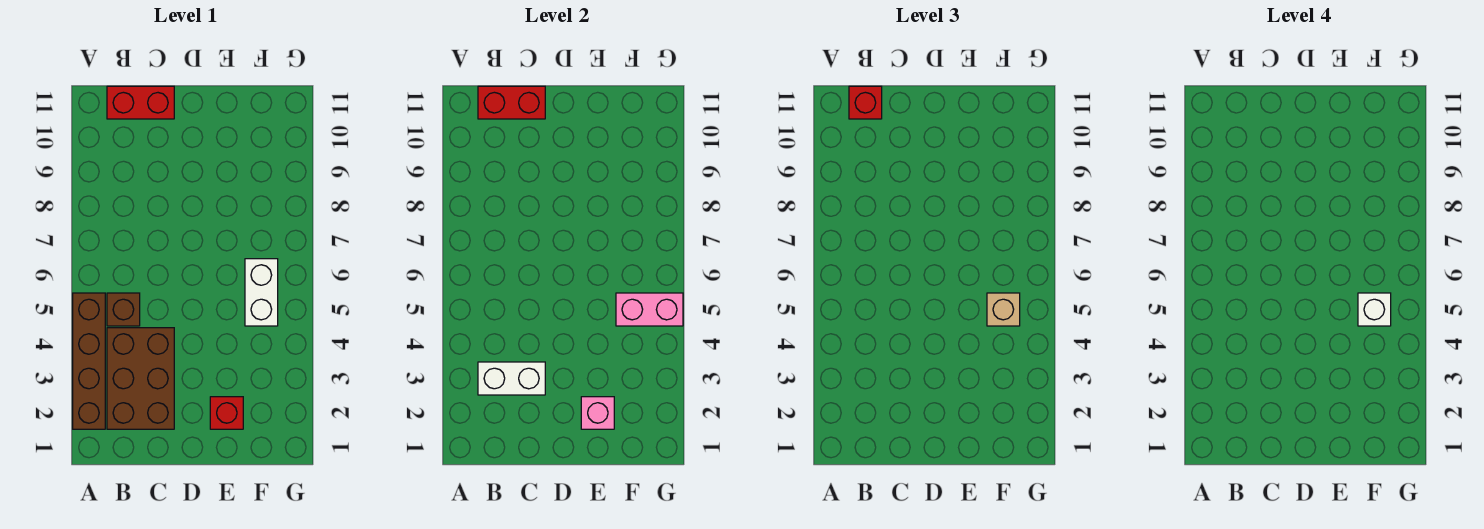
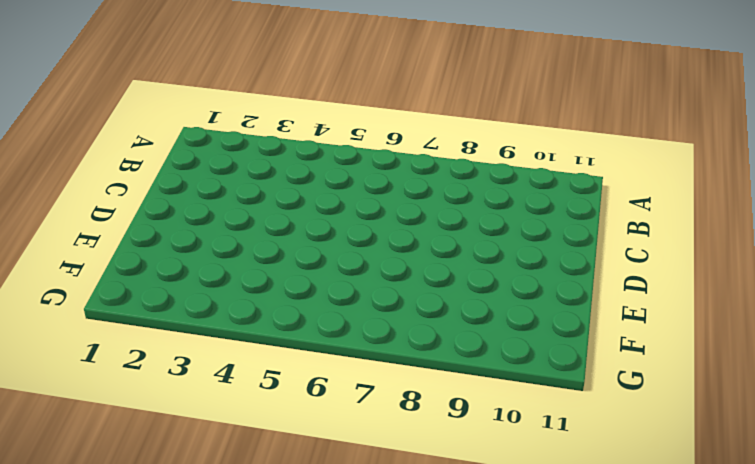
none -> brown 1x4 brick [73,293,105,429]
none -> brown 2x3 brick [107,328,174,429]
none -> brown 1x1 brick [107,293,140,326]

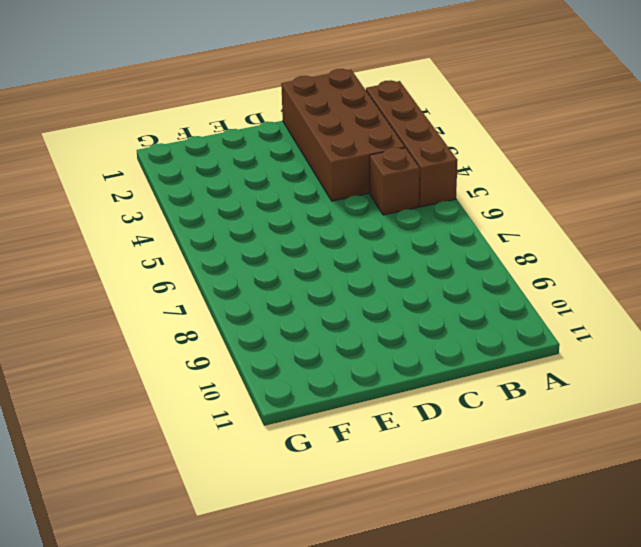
brown 2x4 brick [281,69,405,201] -> brown 2x3 brick [107,328,174,429]
none -> red 1x2 brick [107,86,174,119]
none -> red 1x1 brick [210,397,243,429]
none -> white 1x2 brick [245,259,278,326]

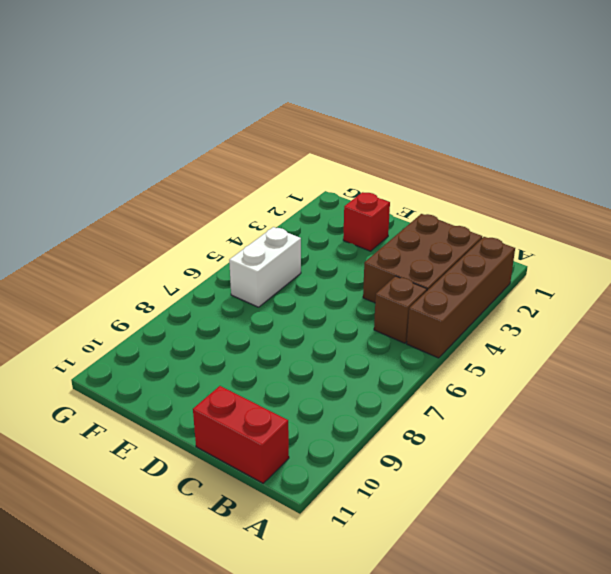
none -> white 1x2 brick [478,362,545,395]
none -> red 1x2 brick [478,86,545,119]
none -> pink 1x1 brick [581,397,614,429]

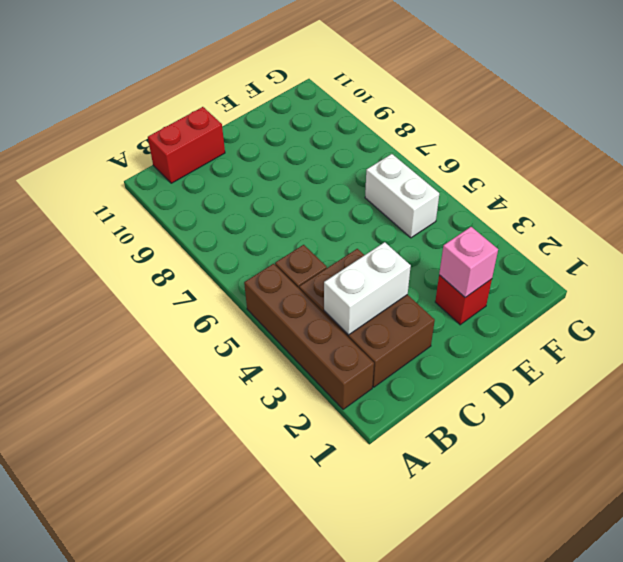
none -> red 1x2 brick [478,86,545,119]
none -> pink 1x2 brick [616,293,683,326]
none -> red 1x1 brick [849,86,882,119]

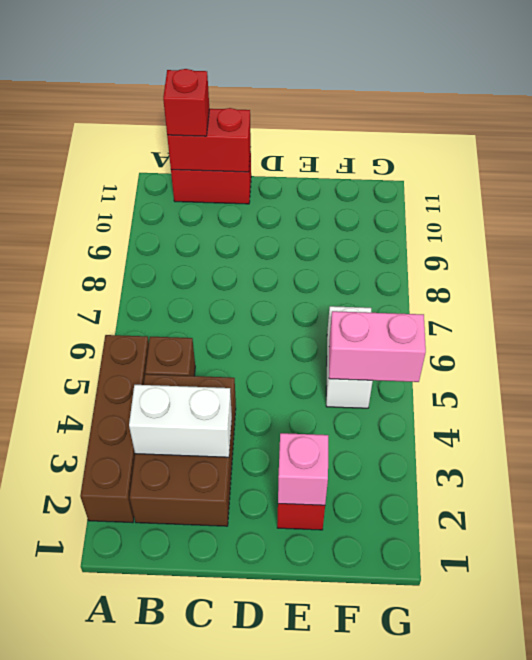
none -> tan 1x1 brick [987,293,1020,326]
none -> white 1x1 brick [1358,293,1391,326]

